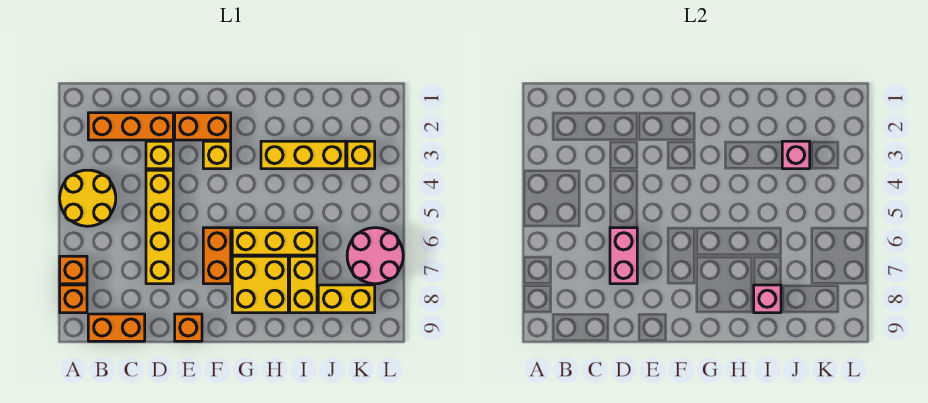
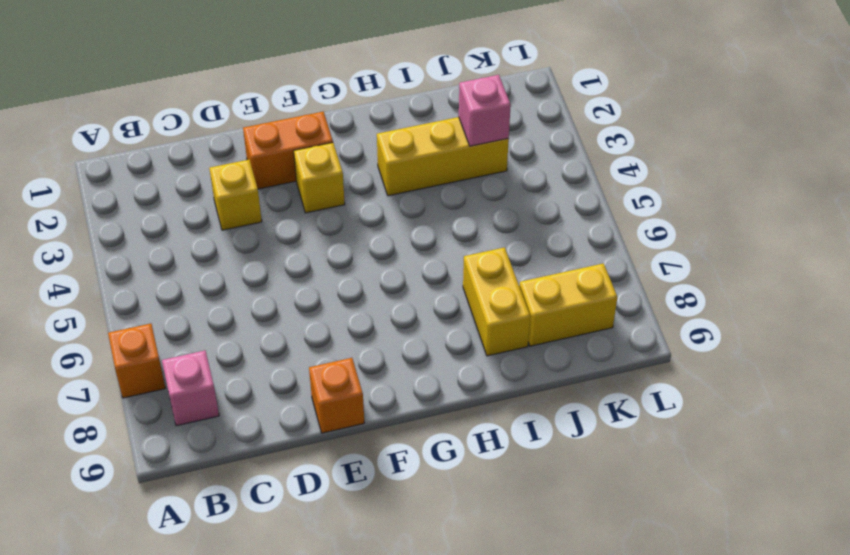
pink 1x1 brick [162,351,219,426] -> pink 1x1 brick moved to [754,285,781,313]
none -> yellow 2x2 round brick [60,170,116,226]
none -> orange 1x1 brick [60,285,87,313]
none -> orange 1x3 brick [88,113,173,140]

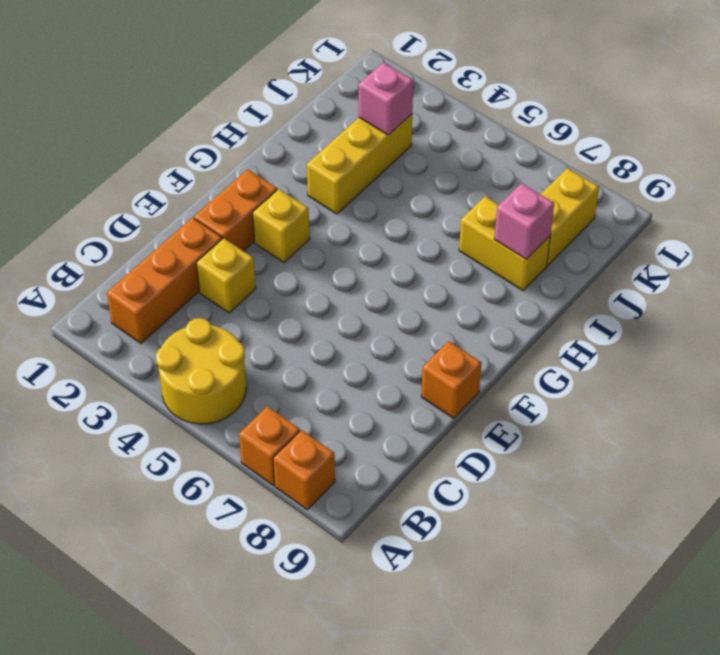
none -> orange 1x2 brick [88,314,145,341]
none -> yellow 1x4 brick [146,170,173,284]
none -> orange 1x2 brick [203,228,231,284]

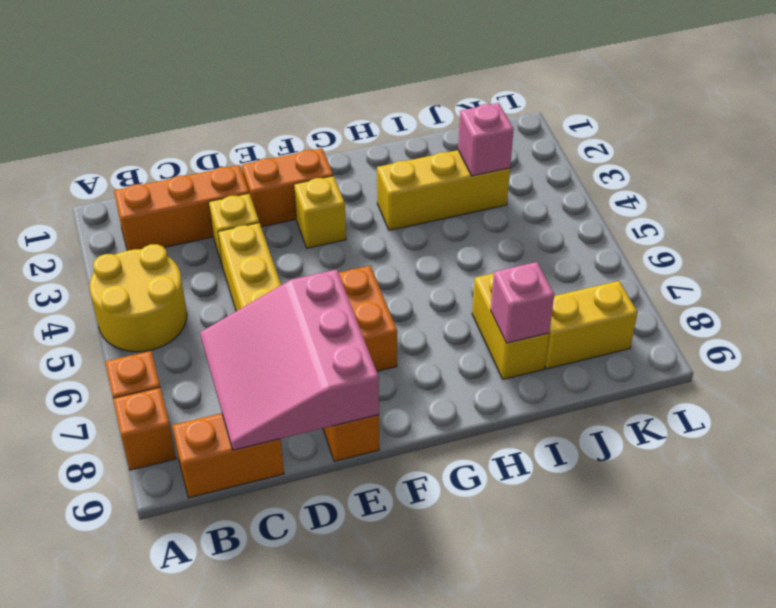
pink 3x3 slope [200,270,379,450] -> pink 1x2 brick [610,228,637,284]
none -> yellow 1x3 brick [232,228,317,255]
none -> yellow 2x2 brick [232,256,288,313]
none -> yellow 1x1 brick [347,141,375,169]

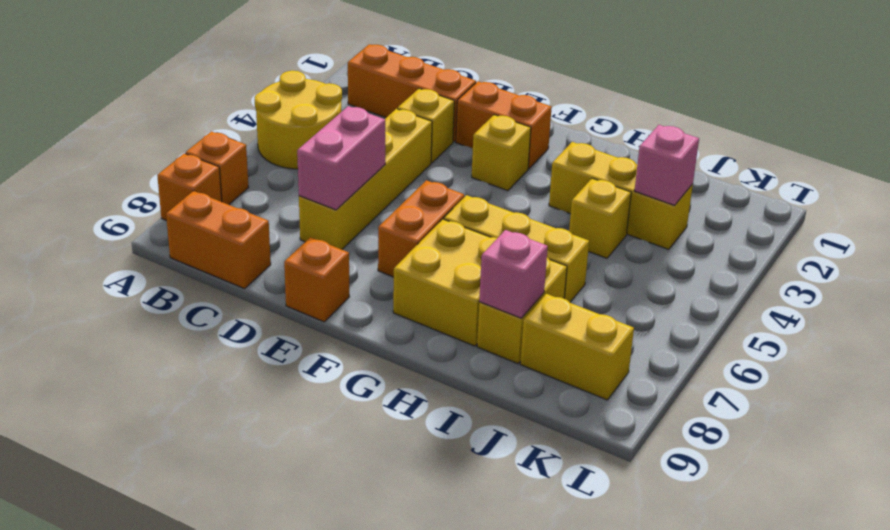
yellow 1x1 brick [569,178,631,258] -> yellow 1x1 brick moved to [347,141,375,169]
none -> pink 2x2 round brick [347,228,403,284]

